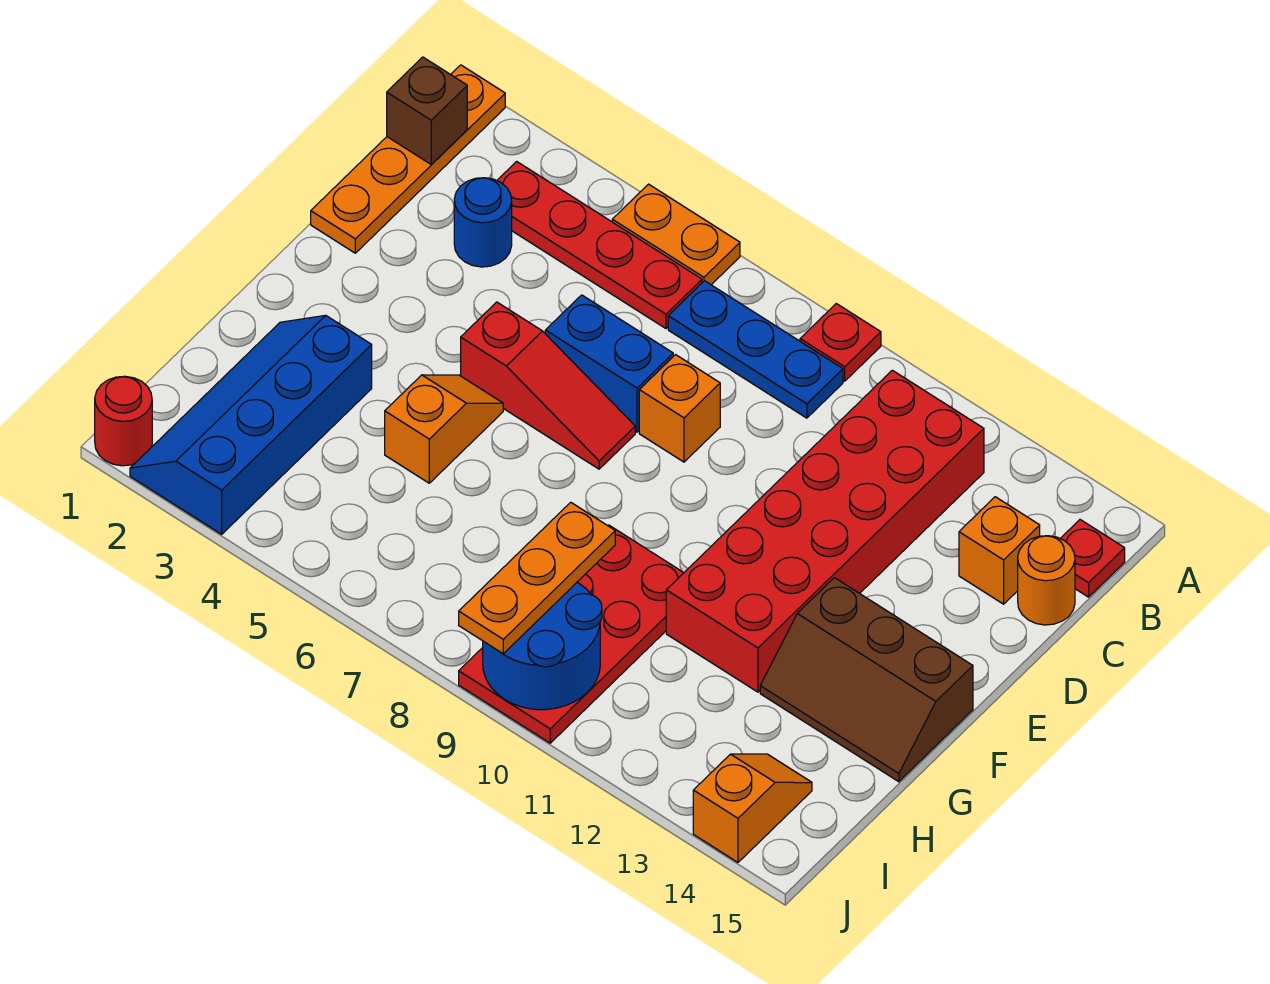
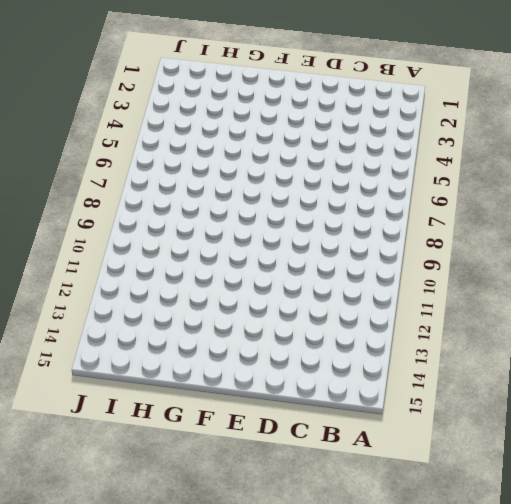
none -> orange 1x4 plate [311,65,505,253]
none -> orange 1x2 plate [612,184,740,285]
none -> red 1x1 plate [800,304,881,381]

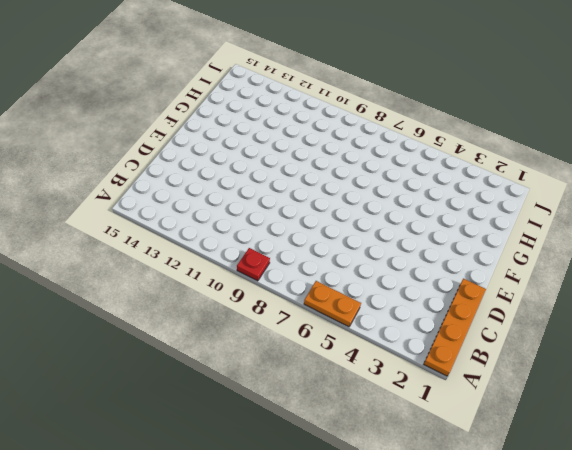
none -> red 1x4 plate [497,161,702,328]
none -> blue 1x3 plate [668,281,843,418]
none -> red 2x6 brick [666,370,984,692]

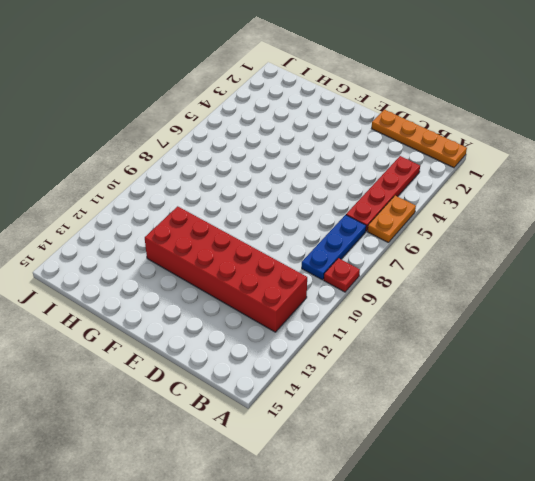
none -> red 1x1 plate [1060,520,1125,597]
none -> blue 1x1 round brick [454,178,512,267]
none -> orange 1x1 brick [959,497,1040,604]

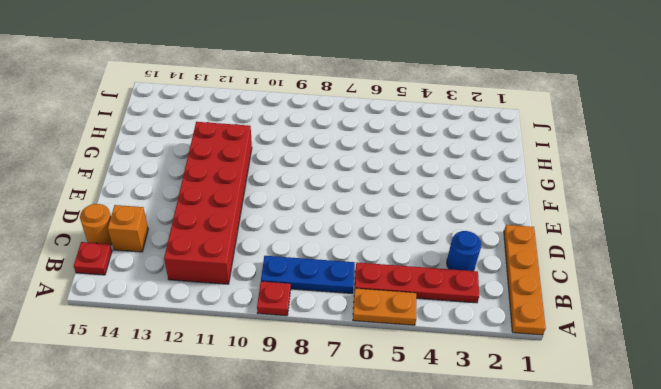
none -> blue 1x2 brick [545,295,673,432]
none -> orange 1x1 brick [639,355,720,462]
none -> red 1x3 slope [461,302,635,469]

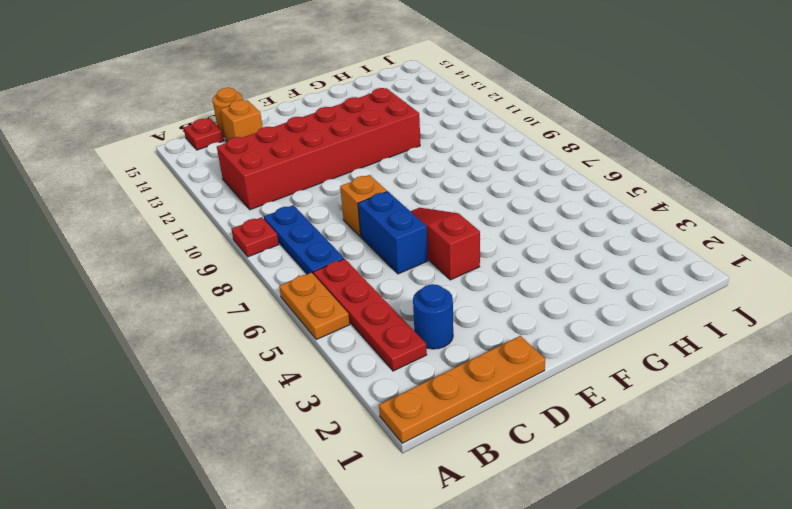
none -> orange 1x2 slope [385,375,503,483]
none -> brown 2x3 slope [760,578,973,782]
none -> blue 2x4 slope [130,315,372,534]

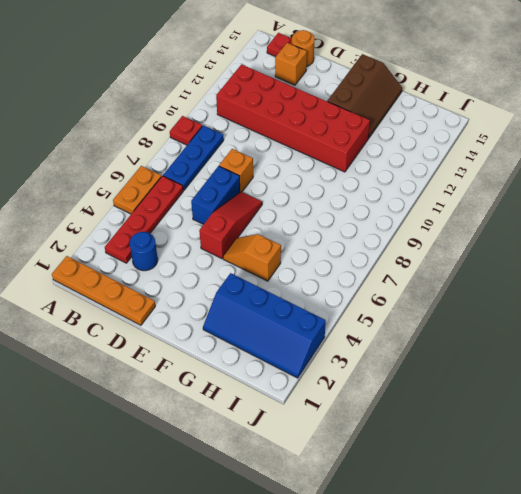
none -> red 2x4 plate [459,525,684,743]
none -> orange 1x2 slope [693,754,812,862]
none -> red 1x1 round brick [95,376,152,466]

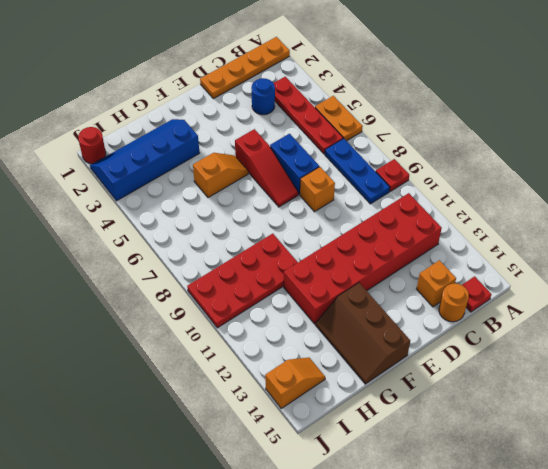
none -> brown 1x1 brick [387,57,467,165]
none -> blue 2x2 round brick [483,583,602,710]
none -> orange 1x3 plate [459,502,615,654]

